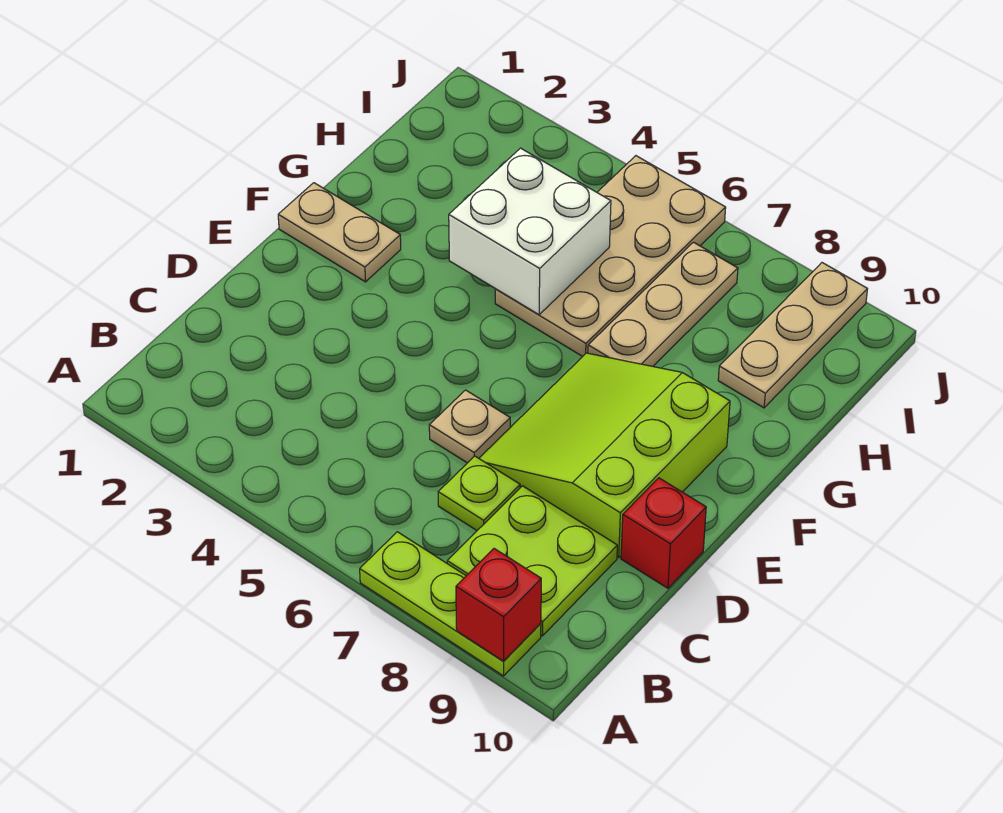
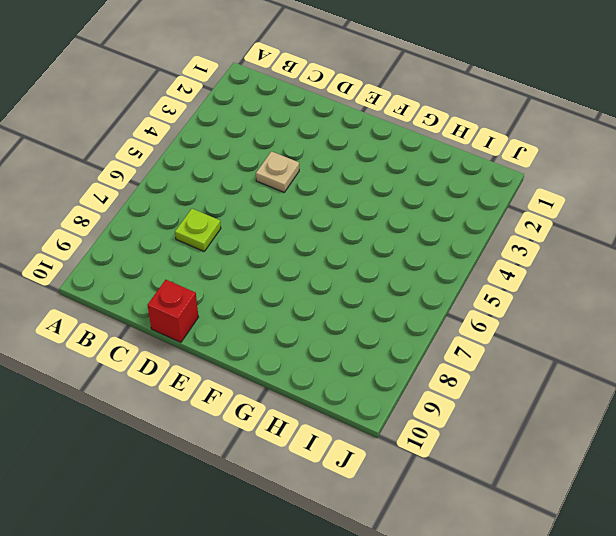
tan 1x1 plate [256,151,299,192] -> tan 1x1 plate moved to [429,390,510,463]
none -> lime 1x3 plate [360,532,541,676]
none -> lime 2x2 plate [447,486,617,636]
none -> lime 3x3 slope [479,353,730,557]

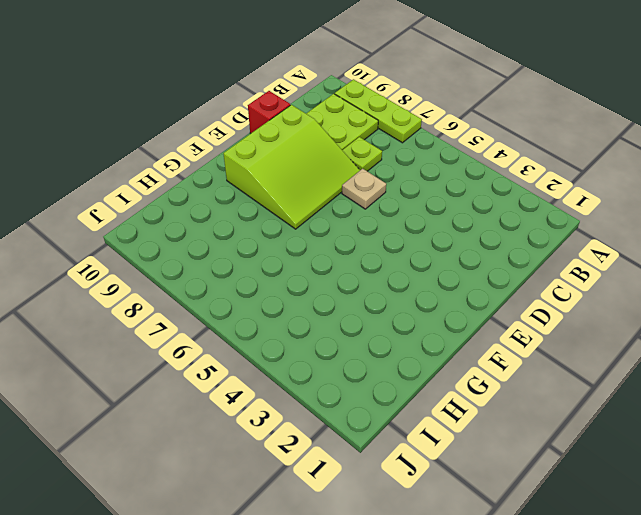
none -> tan 1x2 plate [278,183,401,282]
none -> tan 2x4 plate [495,156,726,357]
none -> tan 1x3 plate [588,242,738,366]

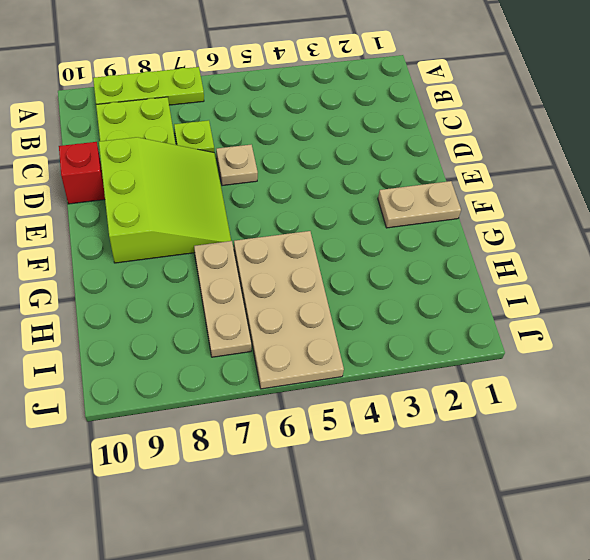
none -> tan 1x3 plate [718,263,867,408]
none -> red 1x1 brick [456,549,541,661]
none -> white 2x2 brick [449,148,611,315]

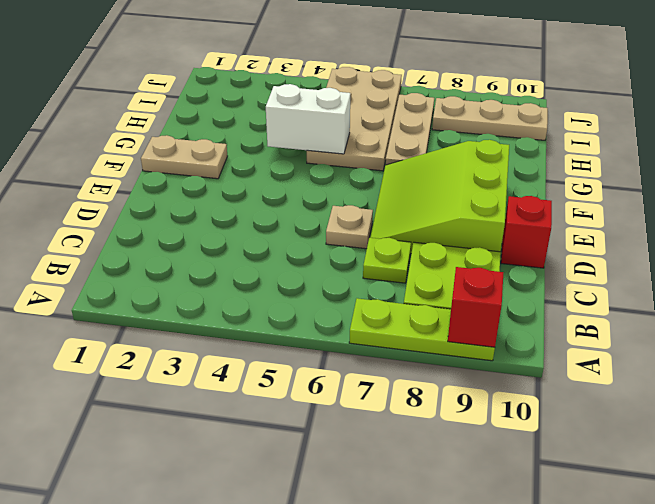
white 1x2 brick [266,84,350,154] -> white 2x2 brick [449,148,611,315]
tan 1x3 plate [432,96,548,140] -> tan 1x3 plate turned to [718,263,867,408]

